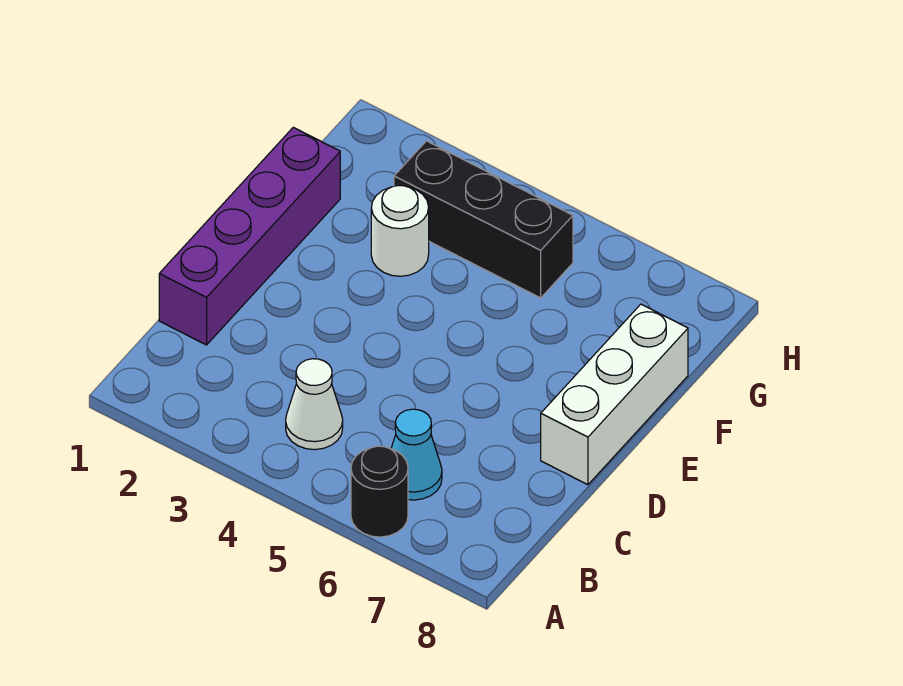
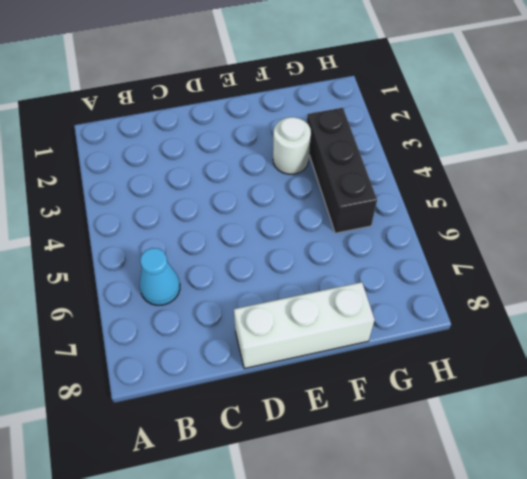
none -> black 1x1 round brick [351,446,408,537]
none -> white 1x1 cone [286,359,343,450]

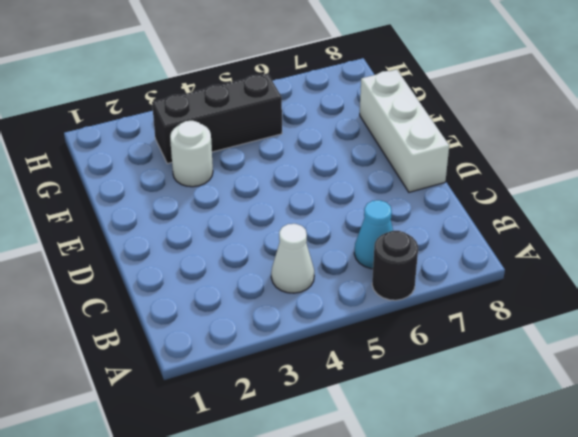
none -> purple 1x4 brick [159,127,340,345]

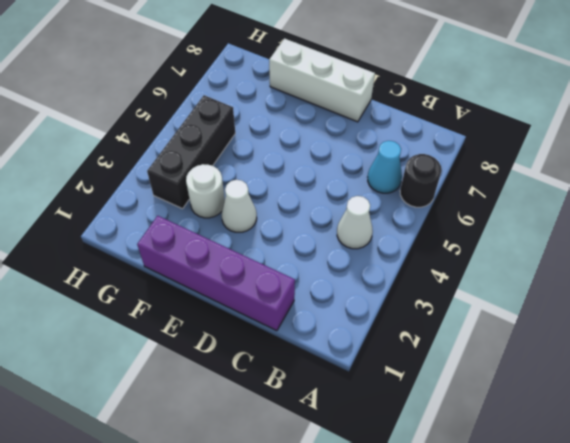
white 1x1 cone [222,180,257,232] -> none

